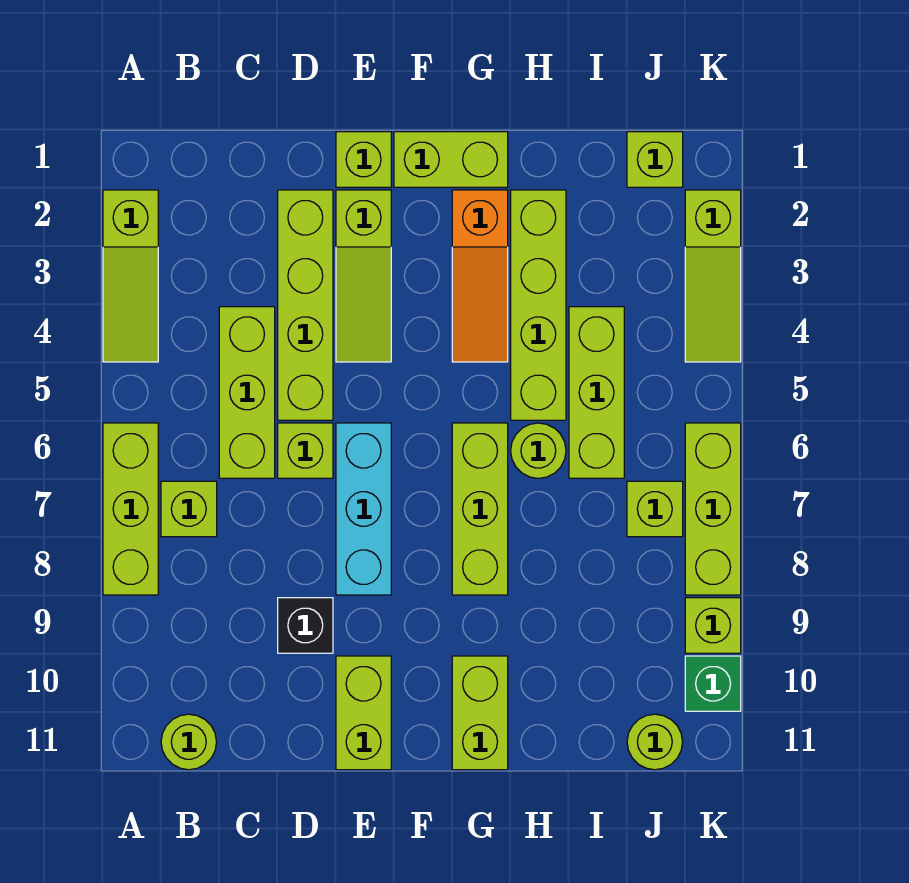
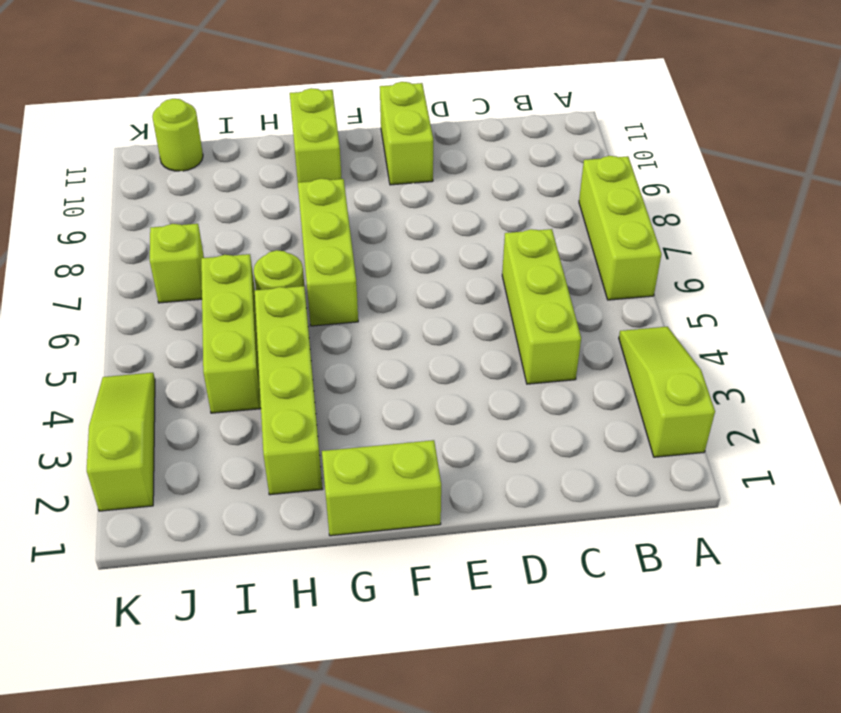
none -> lime 1x1 brick [161,481,217,537]
none -> lime 1x1 round brick [161,714,216,770]
none -> lime 1x4 brick [278,190,333,420]

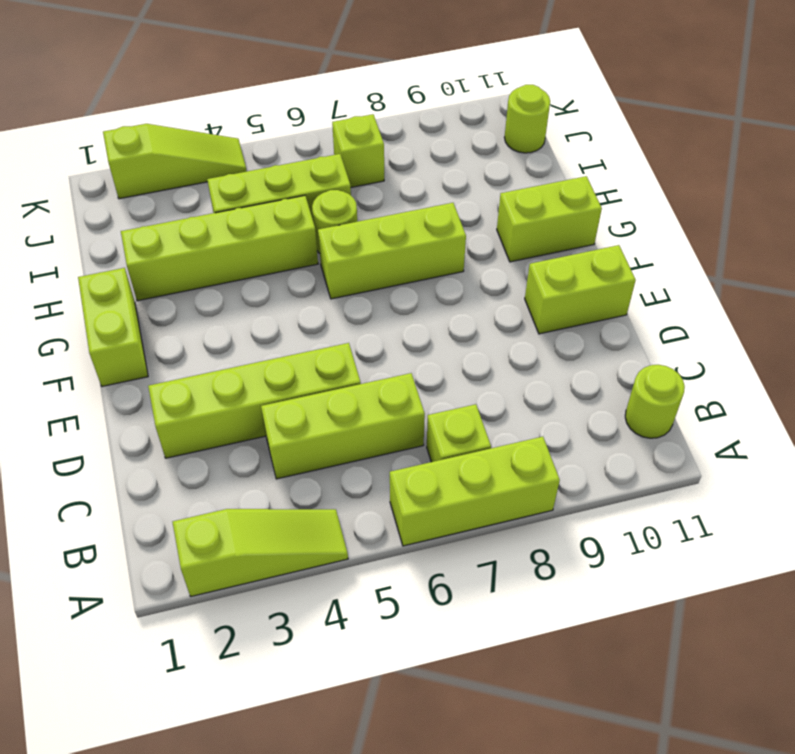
none -> lime 1x1 brick [278,423,333,478]
none -> black 1x1 brick [278,598,333,653]
none -> lime 1x1 brick [336,132,391,187]

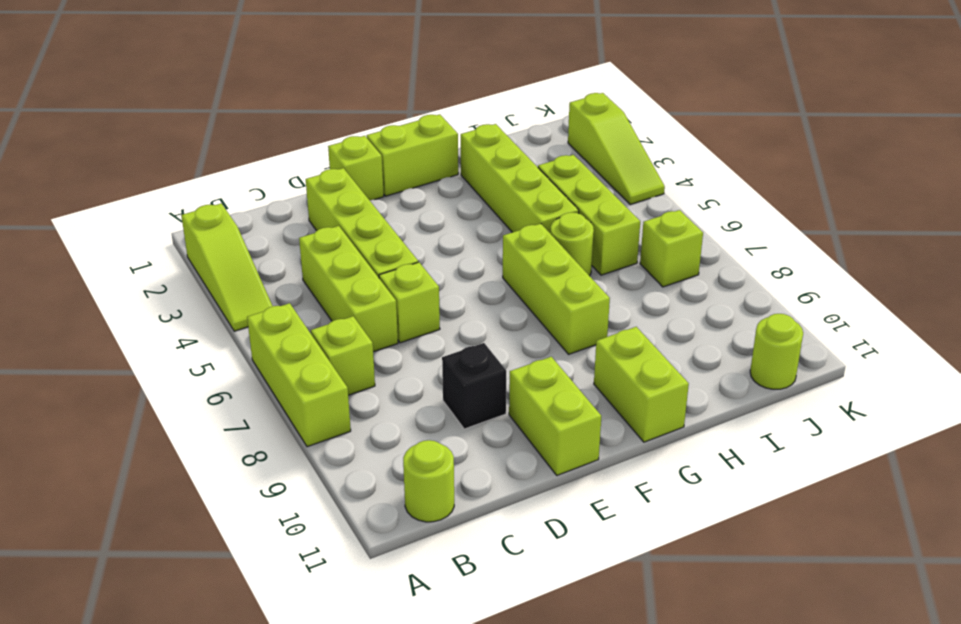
none -> lime 1x3 slope [336,190,391,362]
none -> cyan 1x3 brick [336,423,391,595]
none -> orange 1x3 slope [452,190,508,362]

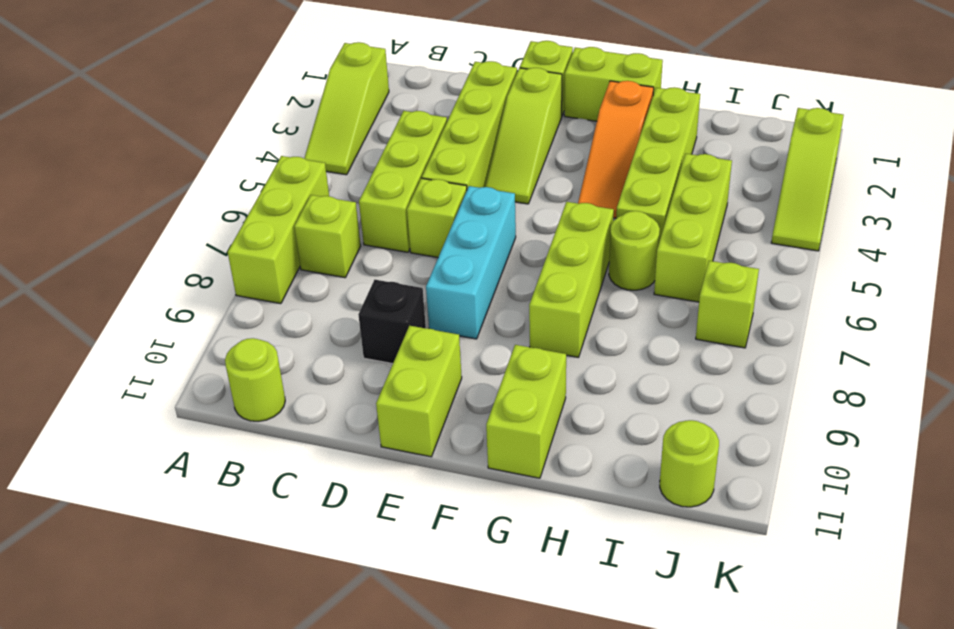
none -> lime 1x1 brick [627,132,683,187]
none -> lime 1x3 brick [685,423,741,595]
none -> lime 1x1 brick [685,598,741,653]

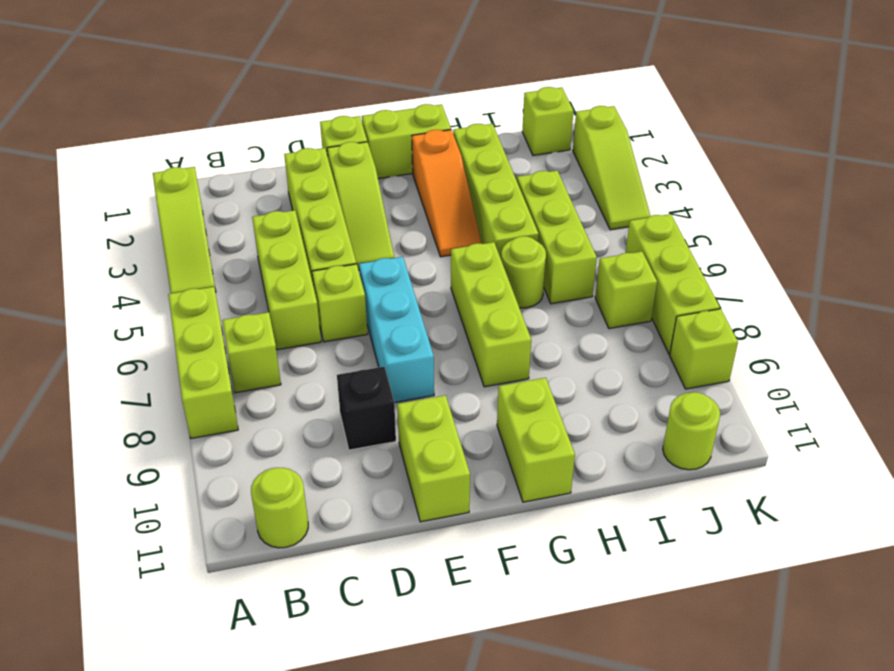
none -> green 1x1 brick [685,656,741,711]

